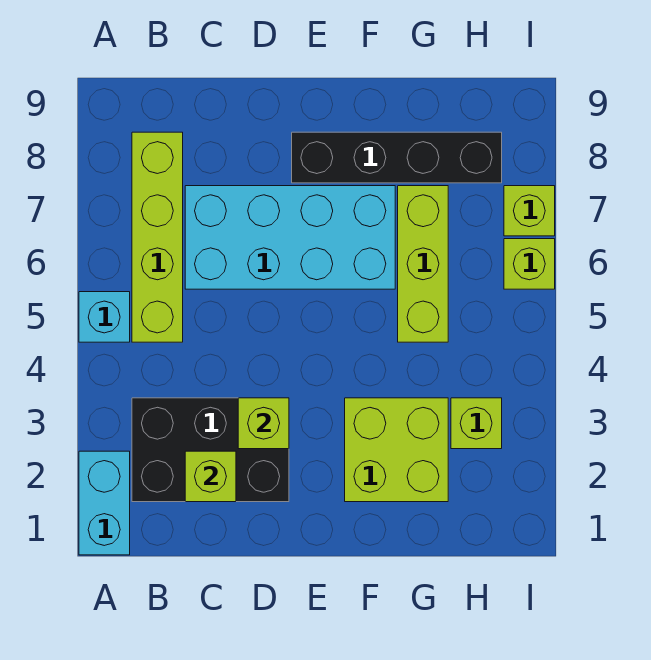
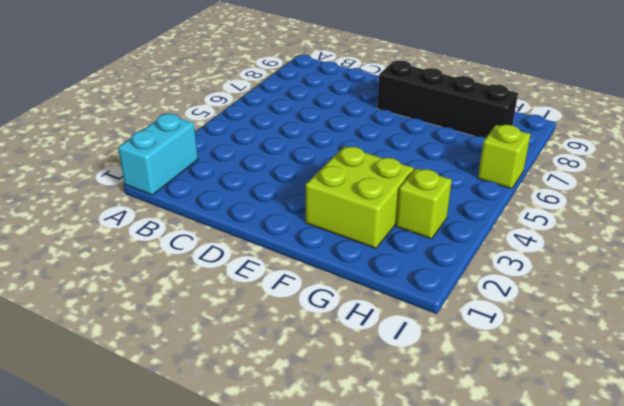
none -> cyan 1x1 brick [79,292,130,342]
none -> black 2x3 brick [132,398,289,502]
none -> lime 1x4 brick [132,132,183,342]

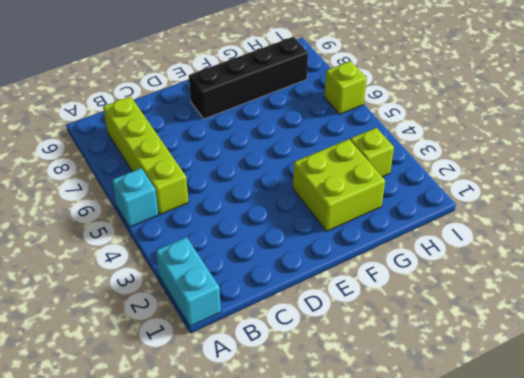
none -> black 2x3 brick [132,398,289,502]
none -> cyan 2x4 brick [185,186,395,289]
none -> lime 1x3 brick [398,186,448,342]

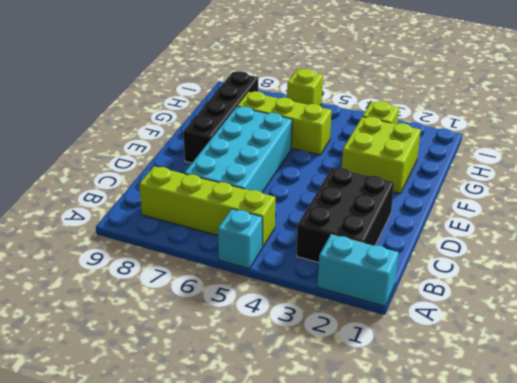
none -> lime 1x1 brick [504,186,555,236]
none -> lime 1x1 brick [185,451,236,502]
none -> lime 1x1 brick [238,398,289,449]

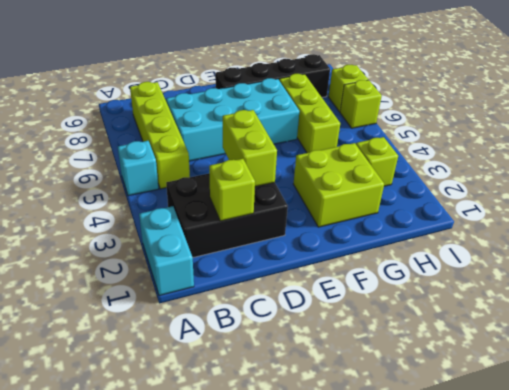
lime 1x2 brick [223,110,277,187] -> lime 1x1 brick [238,398,289,449]

